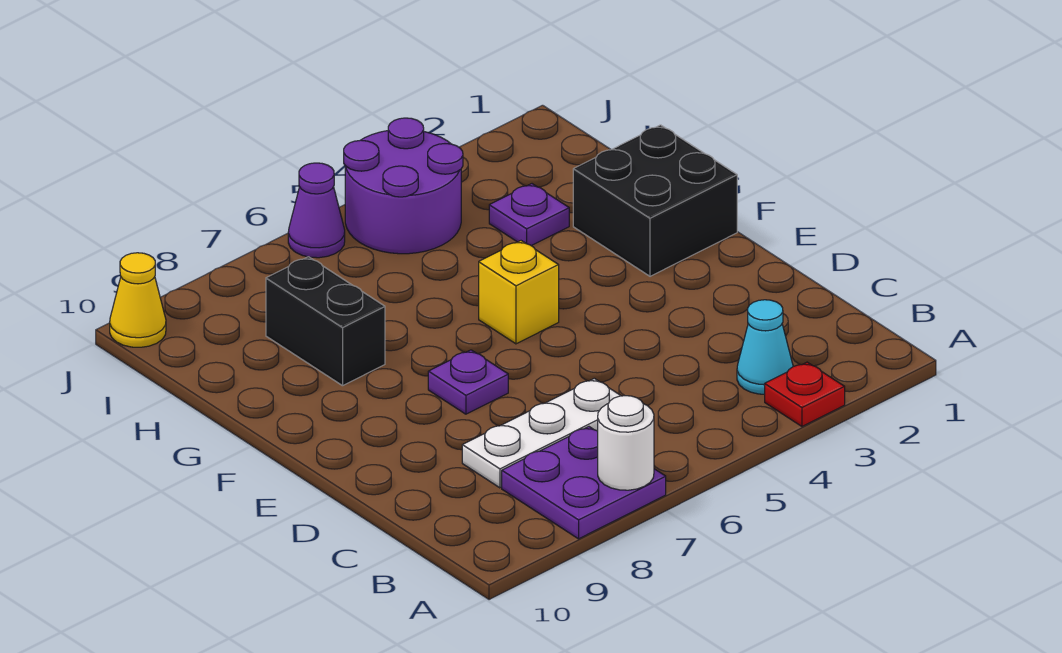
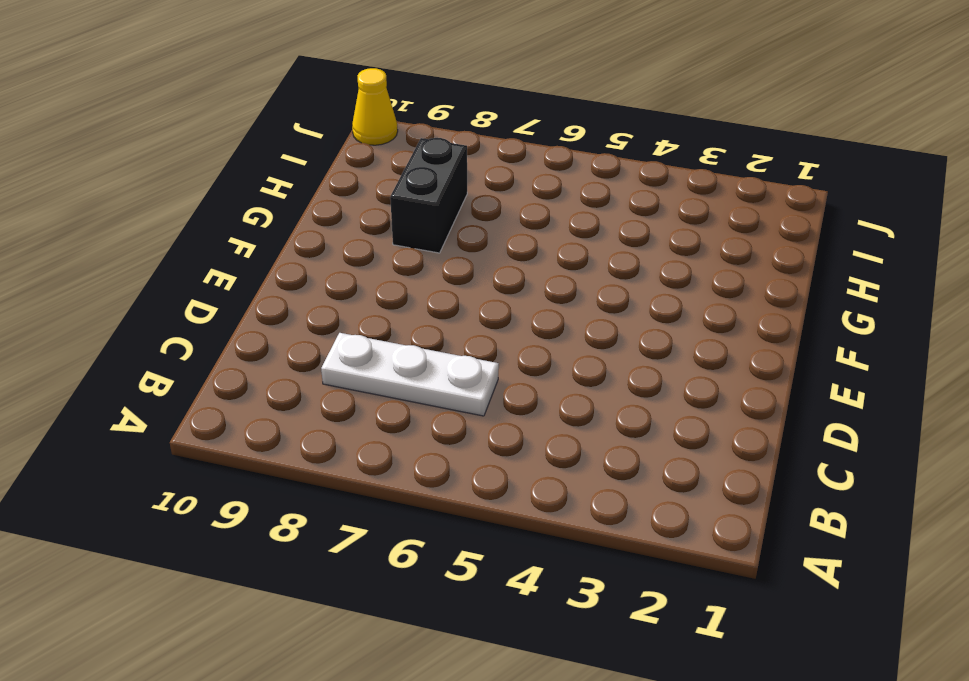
none -> red 1x1 plate [765,362,845,426]
none -> purple 2x2 plate [502,427,666,539]
none -> cyan 1x1 cone [737,300,793,394]

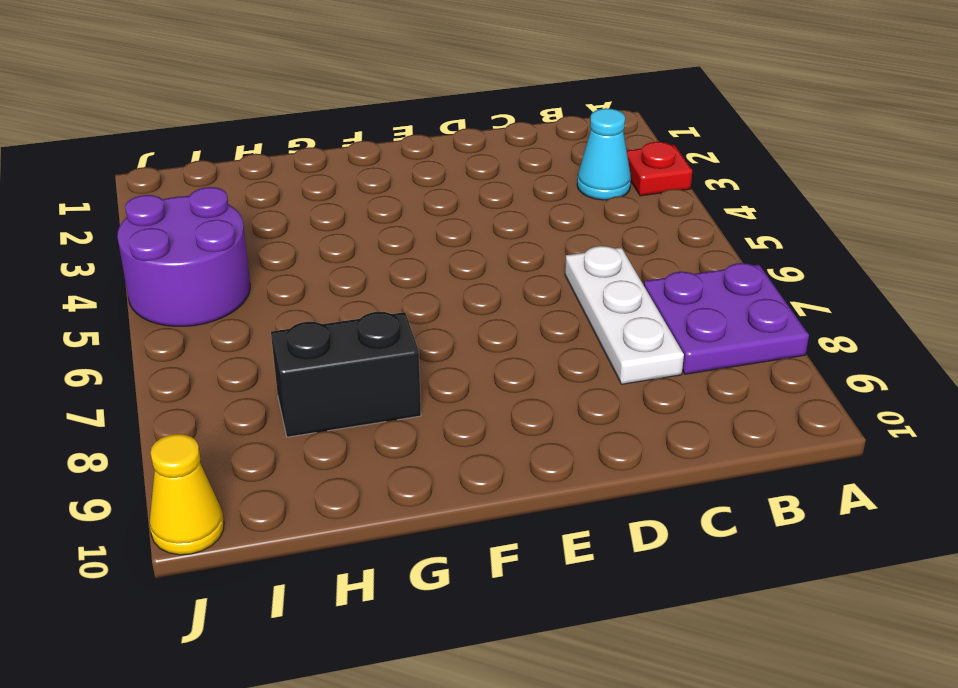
none -> purple 1x1 plate [428,350,508,414]
none -> black 2x2 brick [573,125,737,276]
none -> yellow 1x1 brick [479,241,559,344]

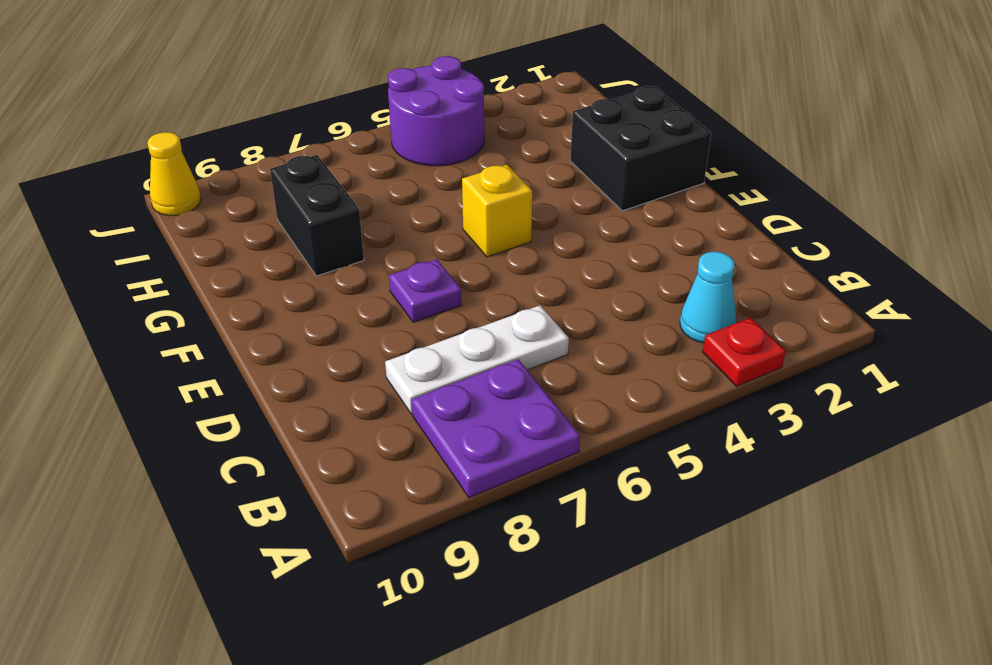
none -> purple 1x1 plate [489,184,569,246]
none -> purple 1x1 cone [288,163,345,258]
none -> white 1x1 round brick [598,396,654,490]

